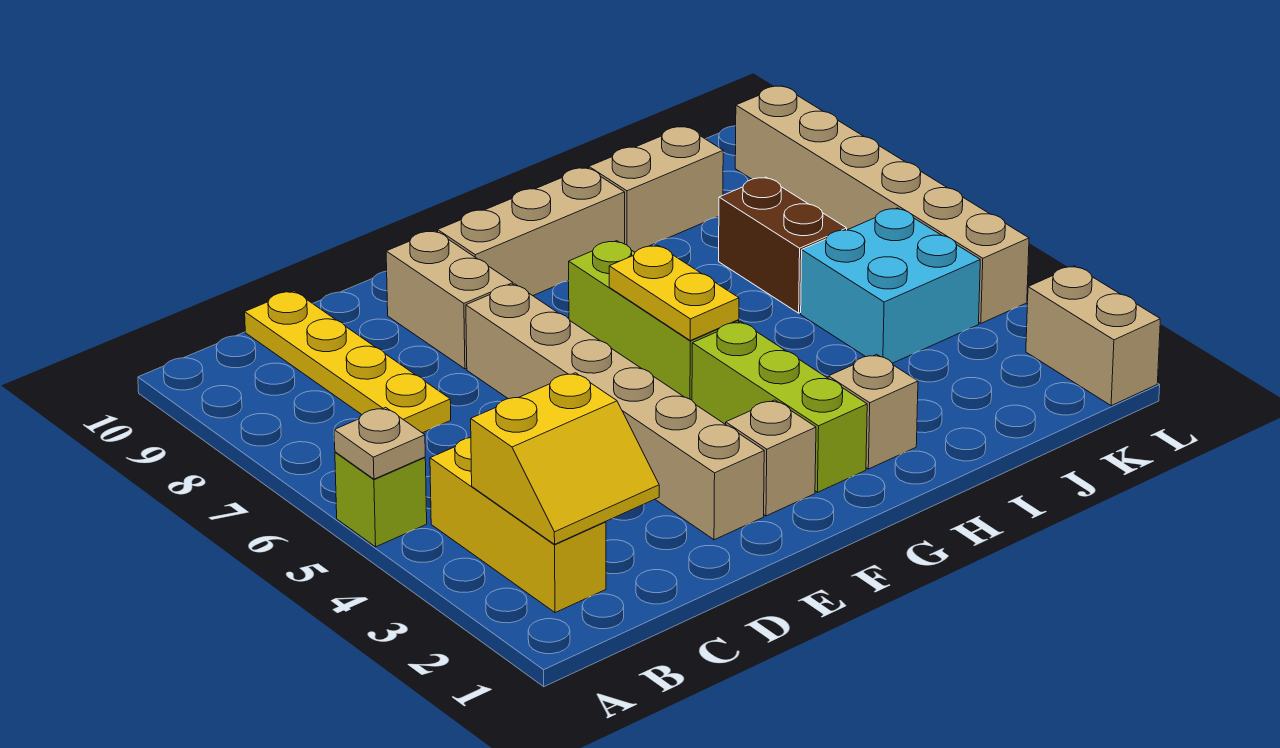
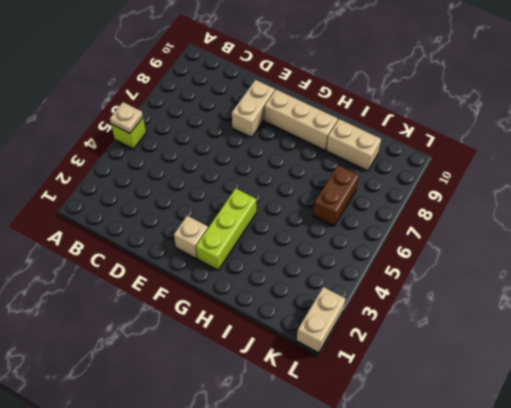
none -> yellow 1x3 brick [430,438,606,613]
none -> yellow 1x4 plate [245,291,451,433]
none -> tan 1x6 brick [466,284,764,540]

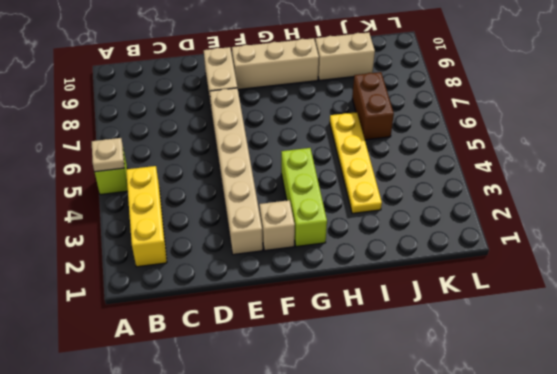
yellow 1x4 plate [330,112,382,214] -> yellow 1x4 plate moved to [245,291,451,433]
none -> lime 1x3 brick [569,241,739,400]
none -> tan 1x1 brick [828,354,918,469]
none -> cyan 2x2 brick [801,208,980,363]

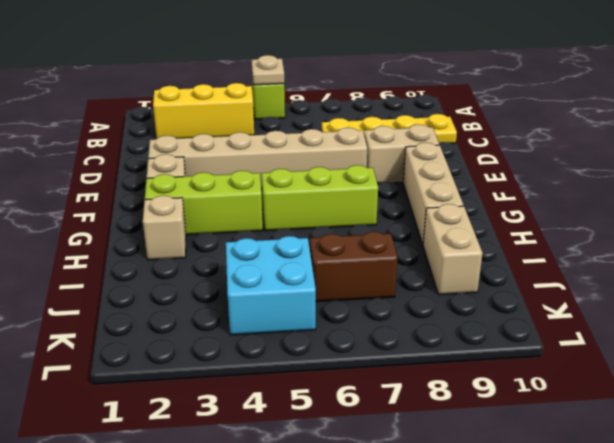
none -> tan 1x2 brick [1026,266,1160,406]
none -> tan 1x6 brick [735,86,1029,323]
none -> yellow 2x2 slope [471,373,659,544]

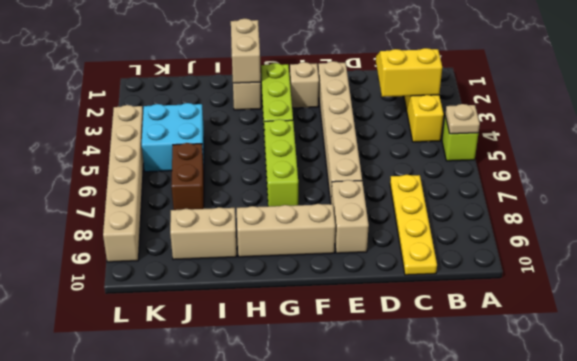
tan 1x2 brick [231,19,261,83] -> tan 1x2 brick moved to [1026,266,1160,406]
none -> yellow 1x2 plate [609,245,739,341]

